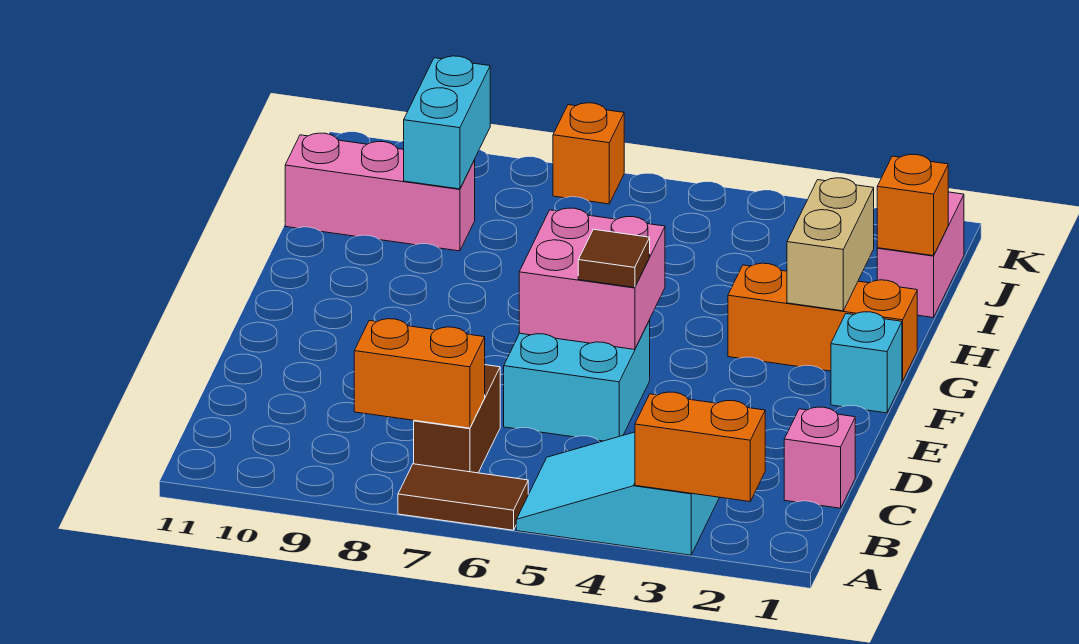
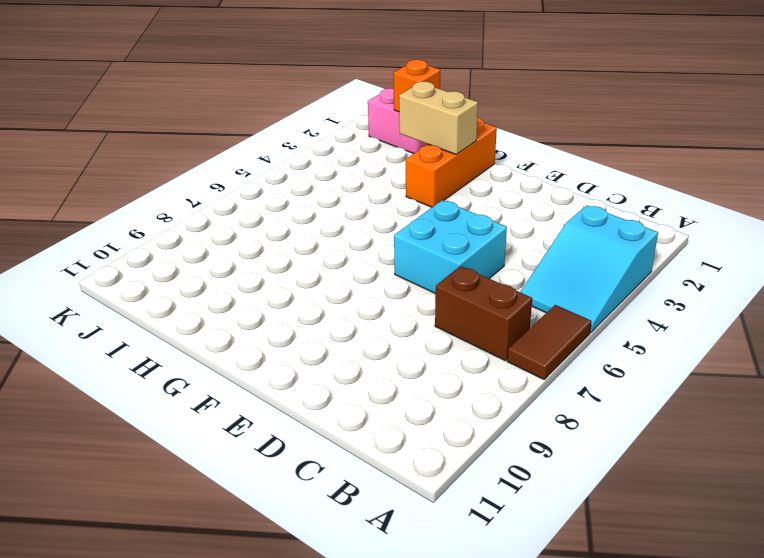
none -> pink 1x1 brick [784,407,855,508]
none -> cyan 1x1 brick [831,312,902,413]
none -> pink 1x3 brick [285,133,475,251]

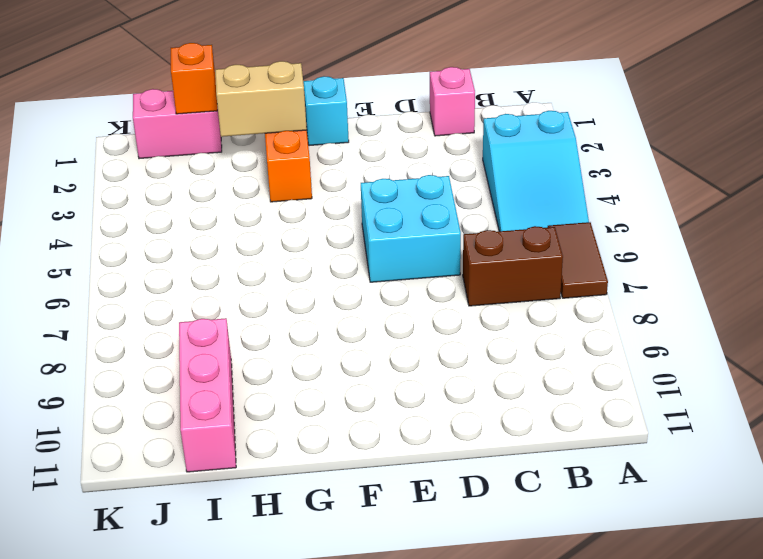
none -> orange 1x1 brick [553,103,624,204]
none -> orange 1x2 brick [635,392,765,502]
none -> orange 1x2 brick [354,319,485,428]

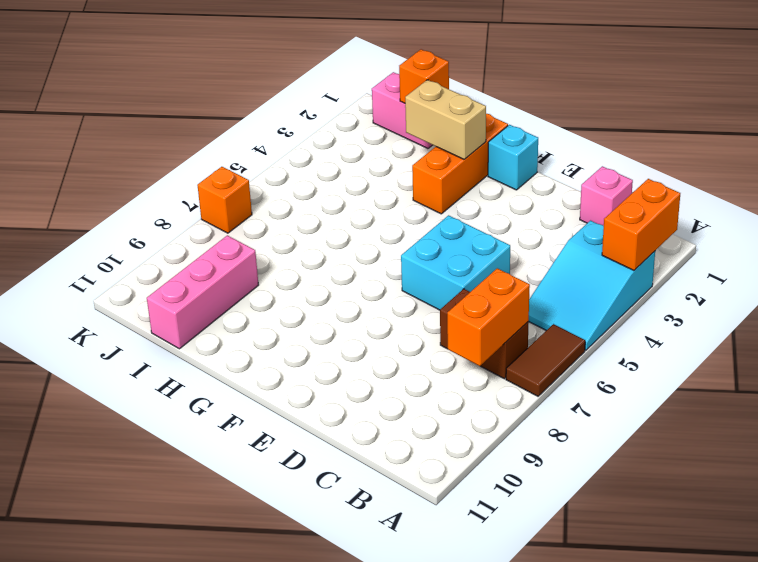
none -> pink 2x2 brick [519,208,665,350]
none -> cyan 1x2 brick [404,56,490,189]
none -> brown 1x1 tile [578,229,650,288]

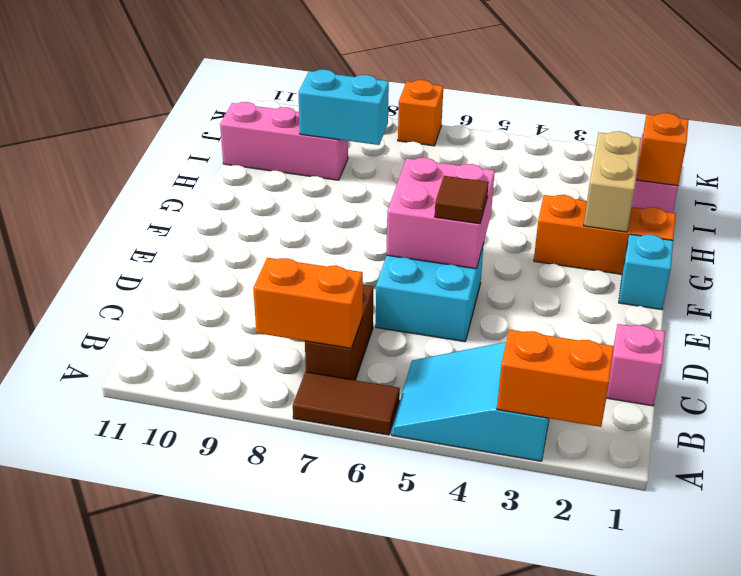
cyan 1x2 brick [298,70,389,145] -> cyan 1x2 brick turned to [404,56,490,189]

